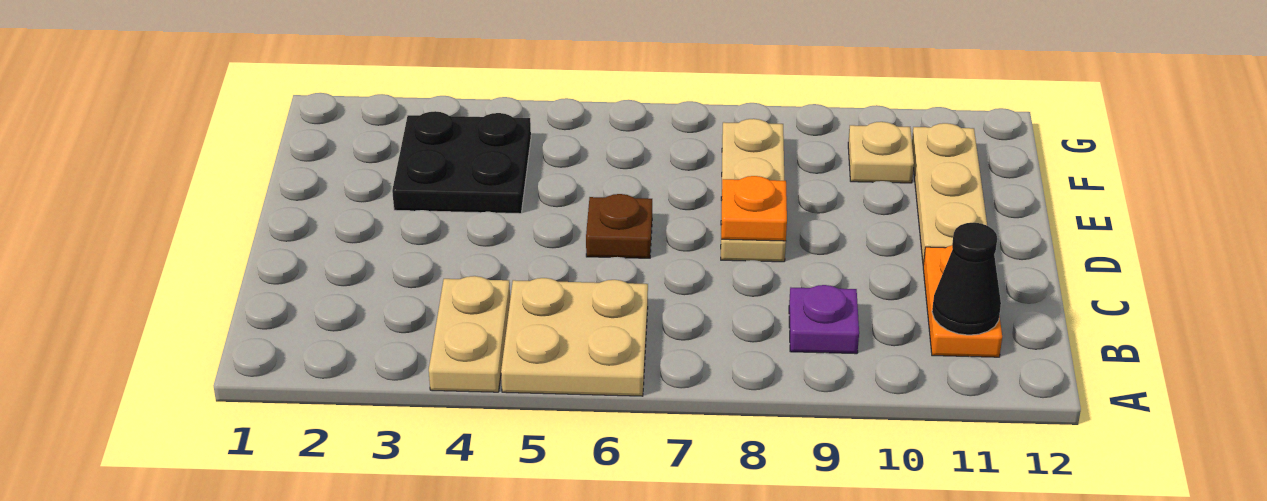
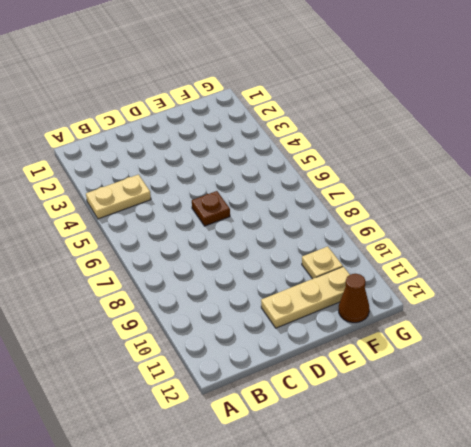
brown 1x1 cone [339,274,369,323] -> none
none -> tan 2x2 plate [501,278,648,396]
none -> purple 1x1 plate [789,285,859,354]

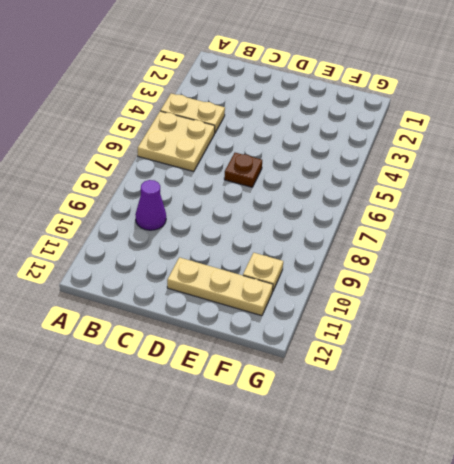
purple 1x1 cone [135,180,166,230] -> purple 1x1 plate [789,285,859,354]
none -> orange 1x2 plate [923,245,1002,357]
none -> tan 1x3 plate [721,119,786,262]

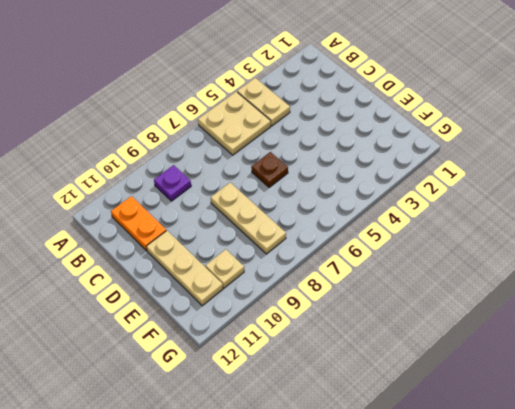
none -> black 2x2 plate [392,111,531,214]
none -> black 1x1 cone [932,222,1001,335]

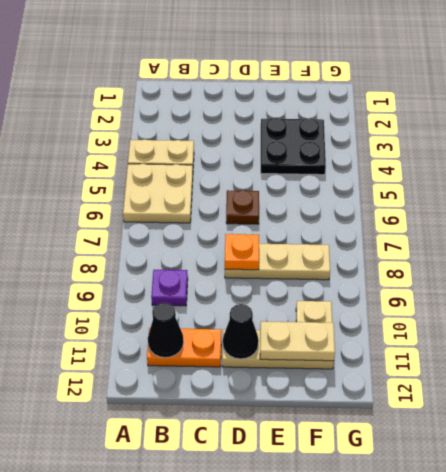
black 1x1 cone [223,304,259,359] -> none
tan 1x2 plate [260,321,335,361] -> none

